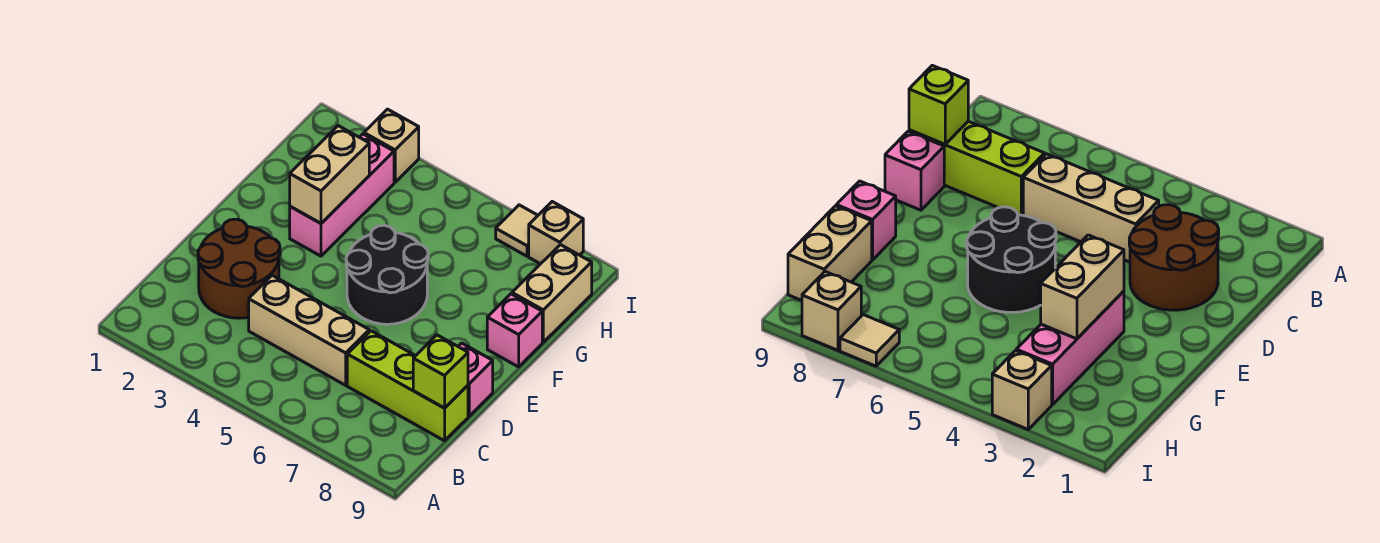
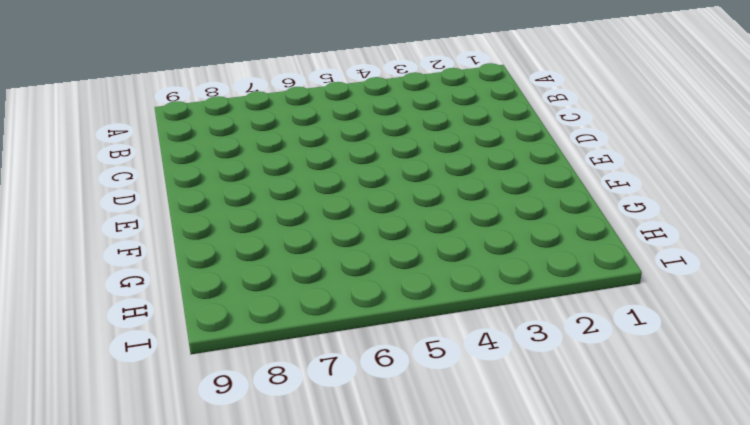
none -> brown 2x2 round brick [198,219,280,318]
none -> tan 1x3 brick [249,275,369,385]
none -> lime 1x3 brick [347,331,468,441]

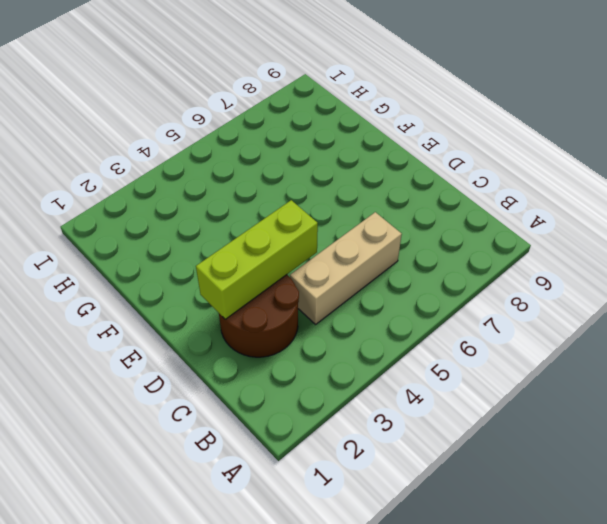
lime 1x3 brick [196,200,318,319] -> lime 1x3 brick moved to [347,331,468,441]
none -> pink 1x1 brick [458,343,493,416]
none -> black 2x2 round brick [346,225,428,324]
none -> pink 1x3 brick [290,134,394,256]

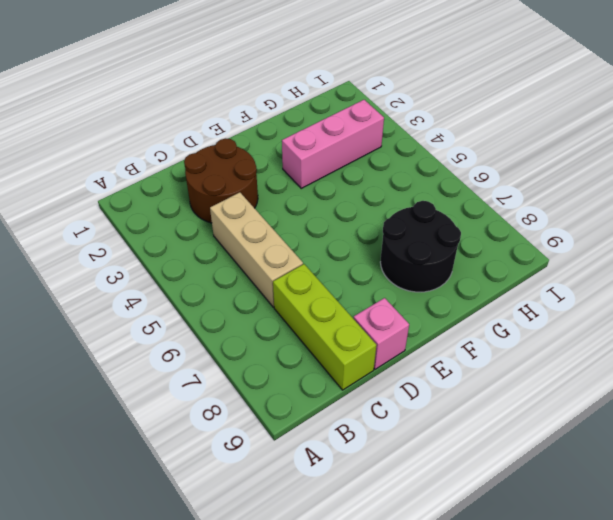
black 2x2 round brick [380,201,461,292] -> black 2x2 round brick moved to [346,225,428,324]
none -> pink 1x1 brick [487,294,542,367]
none -> tan 1x2 brick [512,245,592,342]
none -> tan 1x1 brick [364,109,419,182]

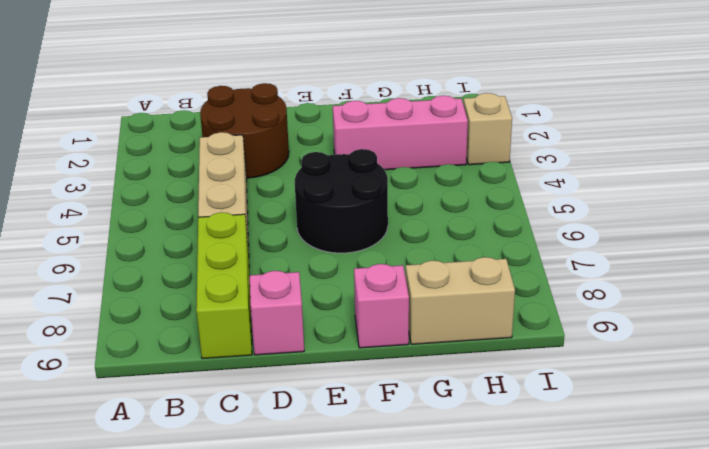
none -> tan 1x1 tile [496,205,538,256]
none -> tan 1x1 brick [529,202,583,264]
none -> lime 1x1 brick [413,335,468,408]

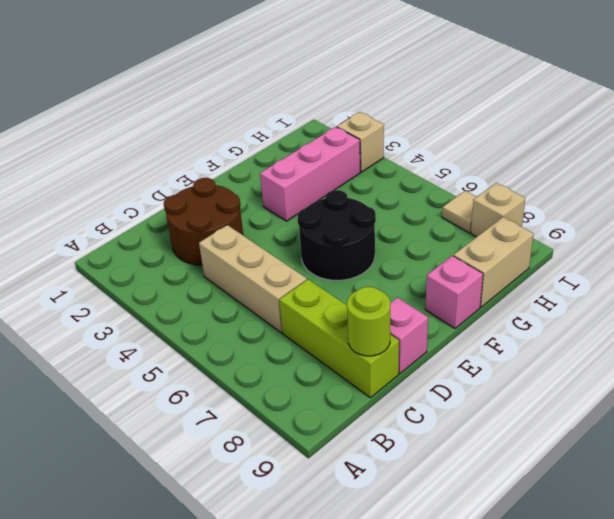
lime 1x1 round brick [347,287,390,356] -> lime 1x1 brick [413,335,468,408]
none -> tan 1x2 brick [290,126,369,223]

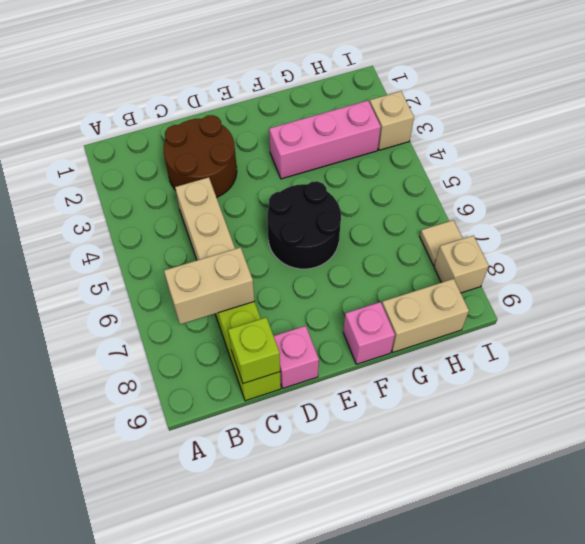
tan 1x2 brick [164,247,254,324] -> tan 1x2 brick moved to [290,126,369,223]

